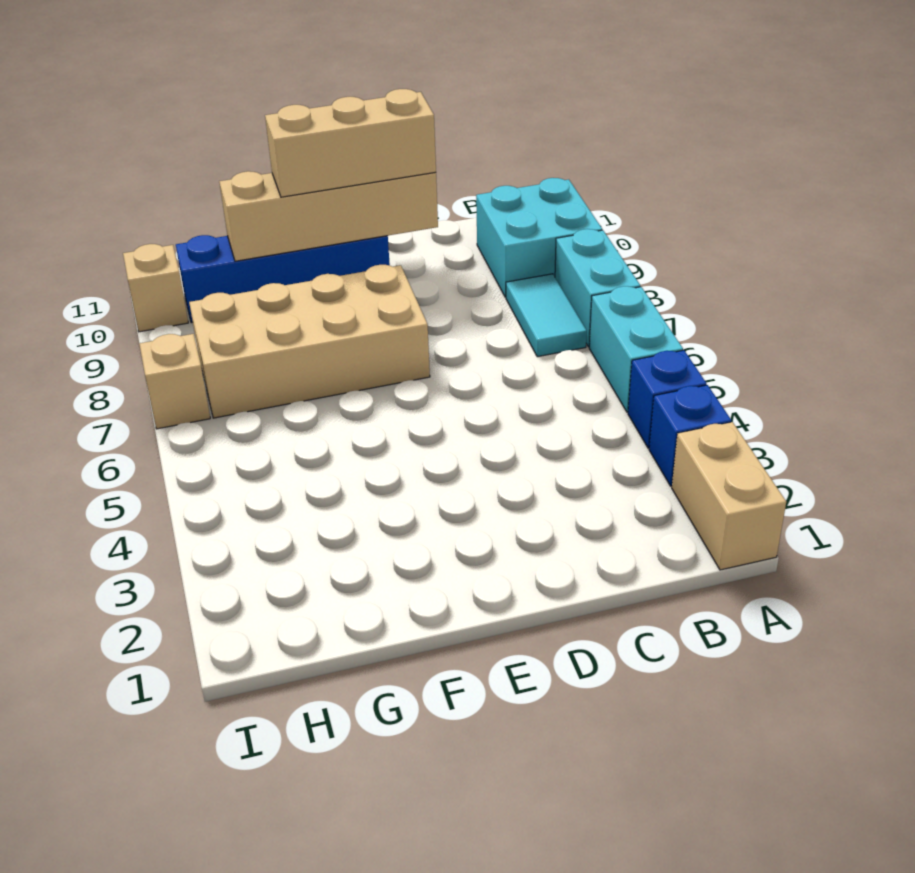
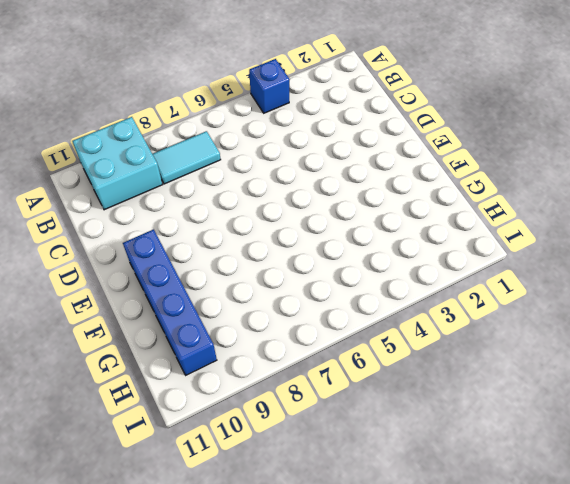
none -> tan 1x2 brick [672,422,786,570]
none -> blue 1x1 brick [649,385,731,486]
none -> cyan 1x2 brick [589,286,683,412]

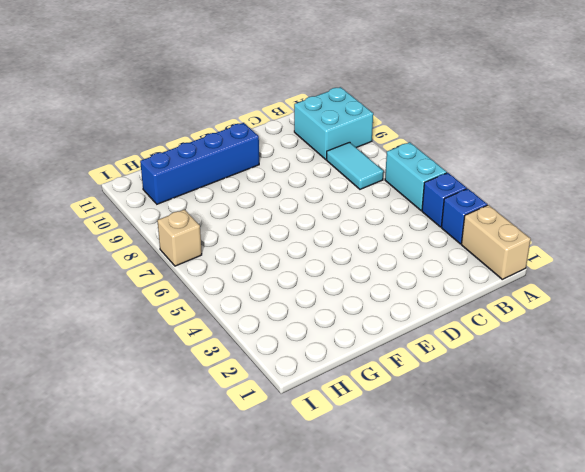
none -> cyan 1x2 brick [555,229,640,347]
none -> tan 2x4 brick [189,265,430,418]
none -> tan 1x1 brick [123,244,188,332]

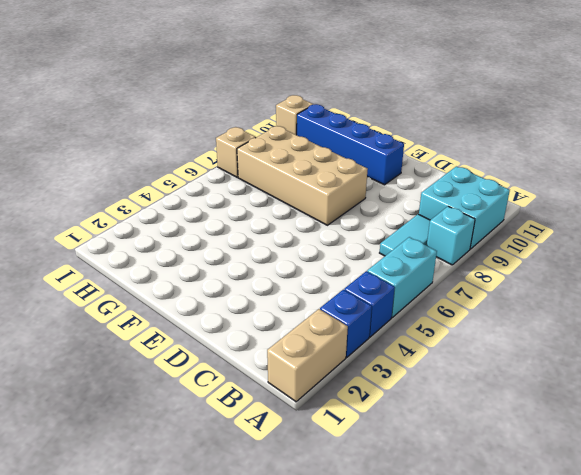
cyan 1x1 brick [427,206,475,265] -> cyan 1x2 brick [555,229,640,347]
none -> tan 1x4 brick [219,171,438,261]
none -> tan 1x3 brick [265,89,436,197]

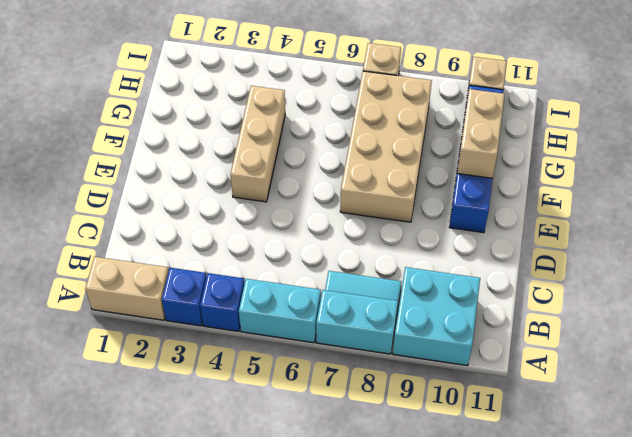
tan 1x3 brick [230,86,285,202] -> tan 1x3 brick moved to [265,89,436,197]
tan 1x2 brick [457,89,505,178] -> tan 1x4 brick [219,171,438,261]

